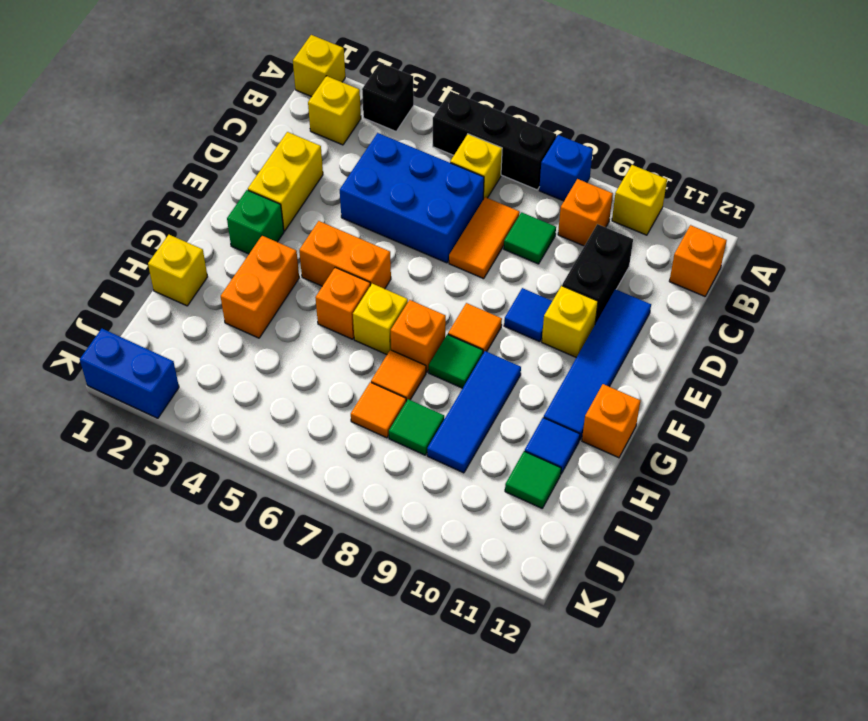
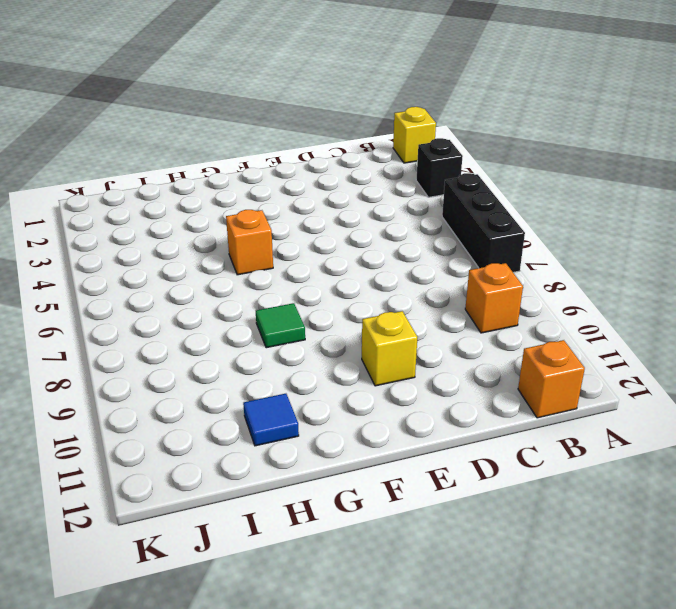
none -> blue 1x1 brick [539,135,593,201]
none -> yellow 1x1 brick [612,165,667,235]
none -> yellow 1x1 brick [308,76,361,145]
none -> yellow 1x1 brick [450,134,502,199]

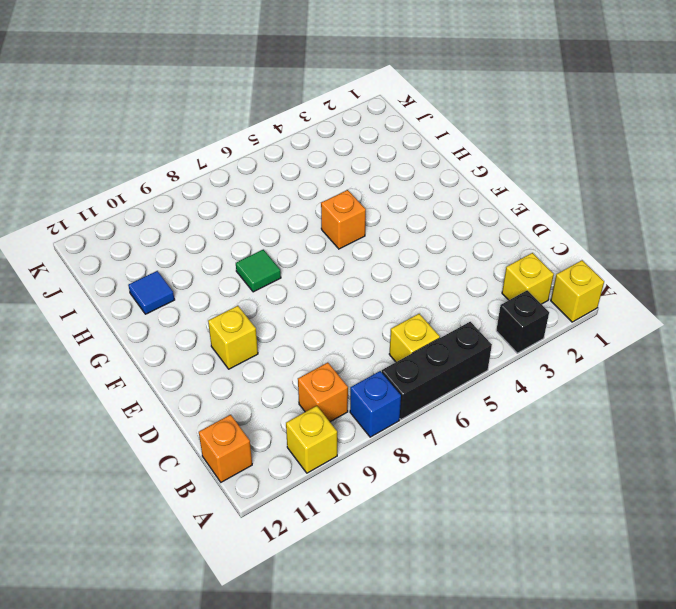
none -> blue 2x3 brick [340,133,484,263]
none -> orange 1x2 tile [449,197,520,279]
none -> green 1x1 tile [504,212,556,264]
none -> black 1x2 brick [562,224,633,324]

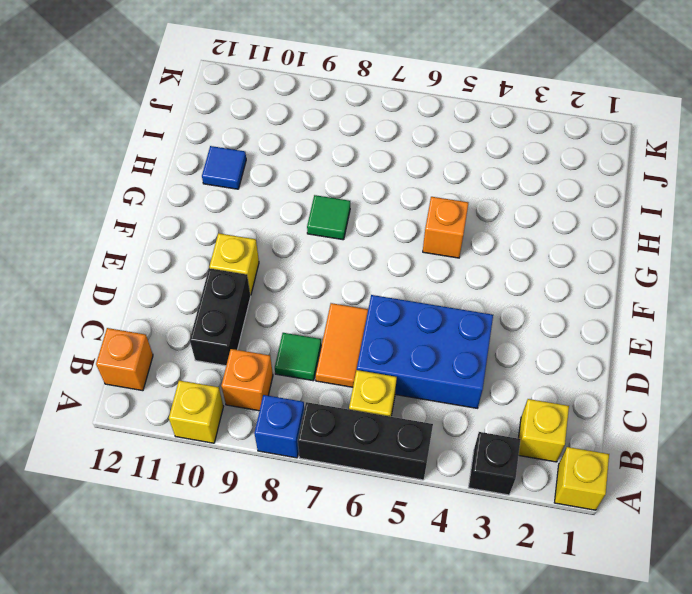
none -> yellow 1x2 brick [248,132,323,231]
none -> blue 1x4 tile [544,289,651,440]
none -> blue 1x1 tile [504,288,552,342]
none -> green 1x1 brick [227,190,284,254]

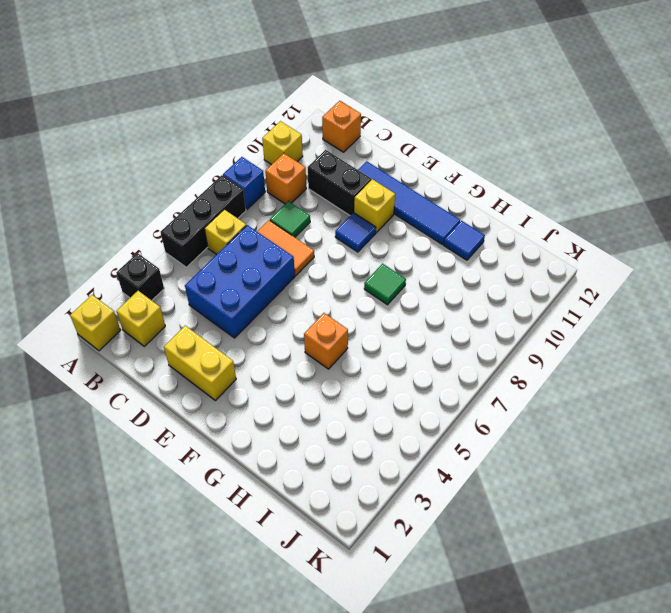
none -> green 1x1 brick [227,190,284,254]
none -> orange 1x2 brick [299,221,391,289]
none -> orange 1x1 tile [448,303,502,353]
none -> orange 1x2 brick [221,236,299,338]

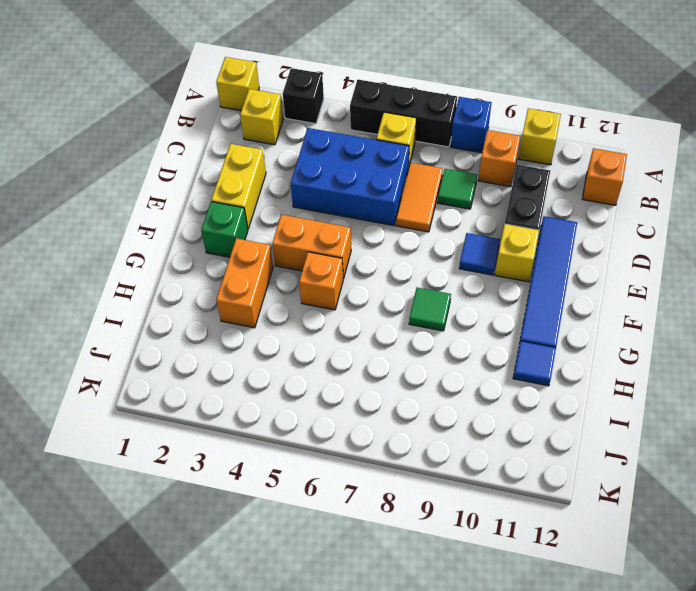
none -> orange 1x1 tile [448,303,502,353]
none -> yellow 1x1 brick [353,284,408,355]
none -> orange 1x1 brick [391,300,446,372]
none -> blue 1x3 tile [427,351,521,473]

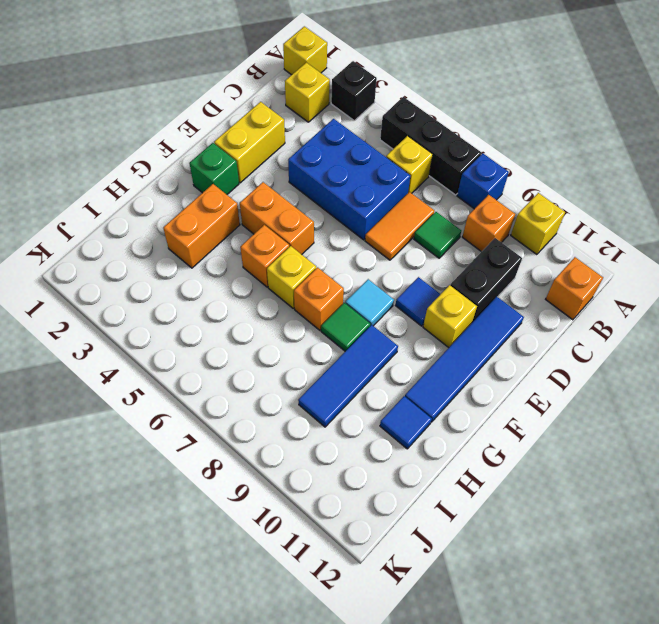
cyan 1x1 tile [345,279,394,326] -> orange 1x1 tile [448,303,502,353]
none -> orange 1x1 brick [582,384,641,458]
none -> yellow 1x1 brick [148,235,208,306]
none -> orange 1x1 tile [371,350,426,401]
none -> orange 1x1 tile [351,382,406,438]

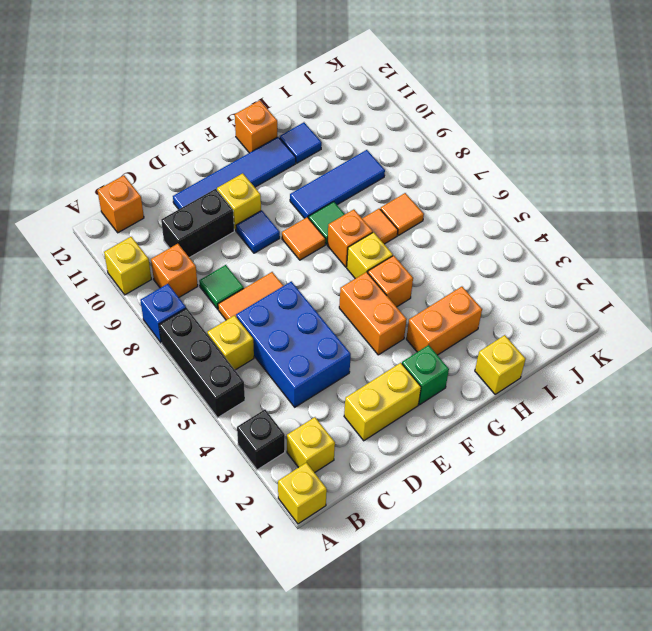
none -> green 1x1 tile [389,399,444,455]
none -> green 1x1 tile [505,451,561,508]
none -> blue 1x2 brick [80,329,179,418]

